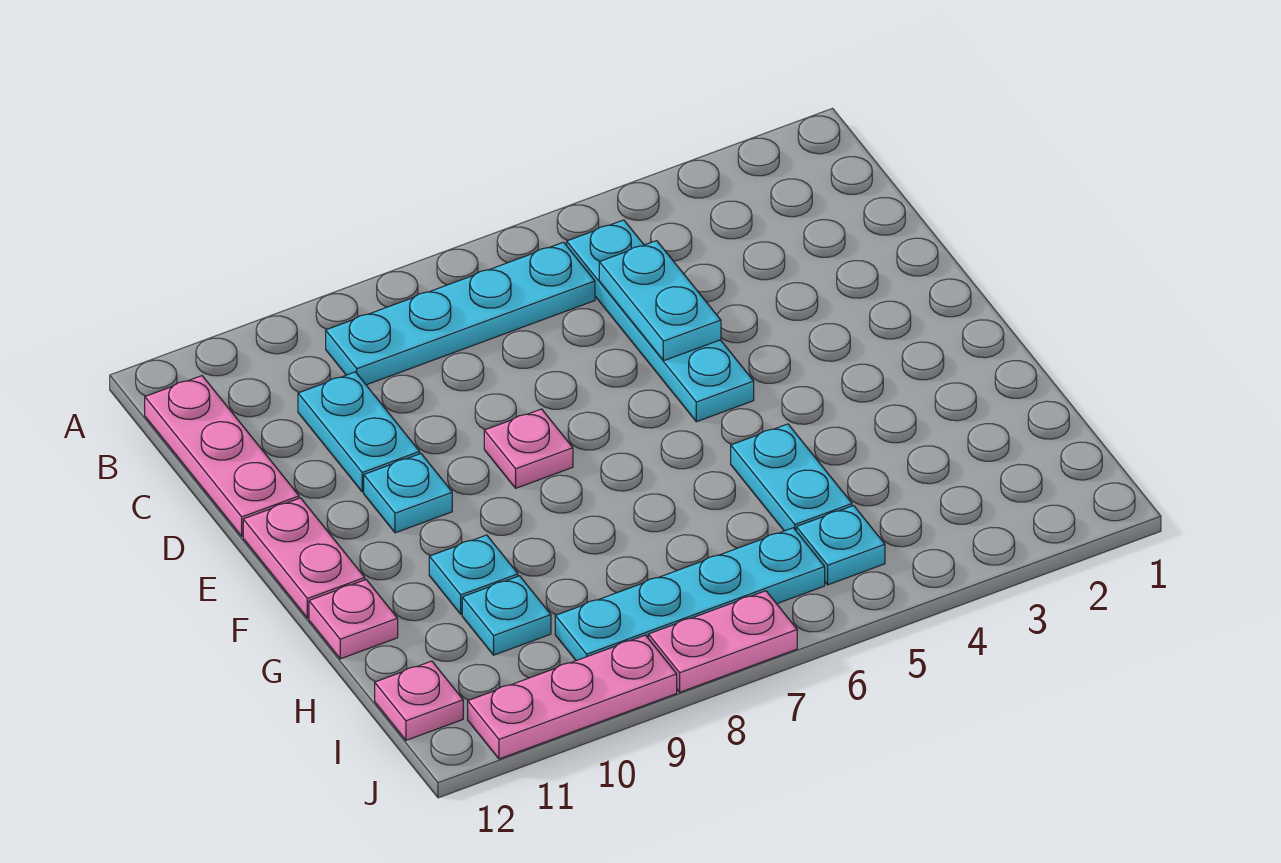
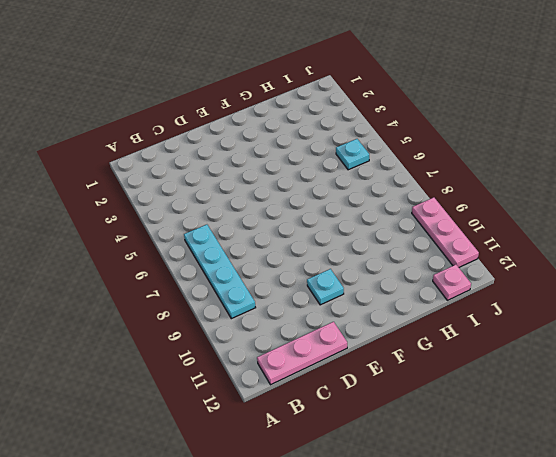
none -> cyan 1x4 plate [567,220,754,422]
none -> cyan 1x2 plate [298,372,420,492]
none -> pink 1x1 plate [484,409,573,488]

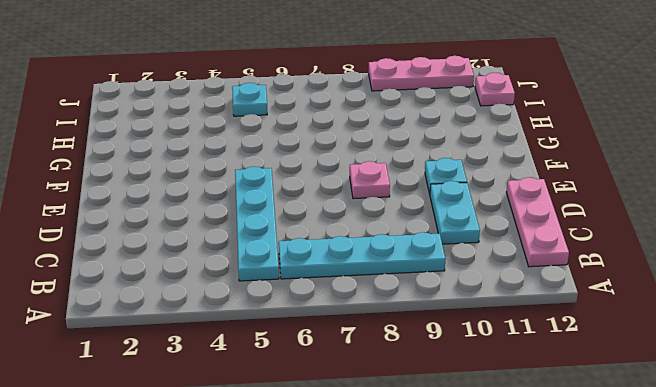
none -> pink 1x2 plate [243,498,365,618]
none -> cyan 1x2 plate [731,424,852,531]
none -> cyan 1x1 plate [429,535,518,614]

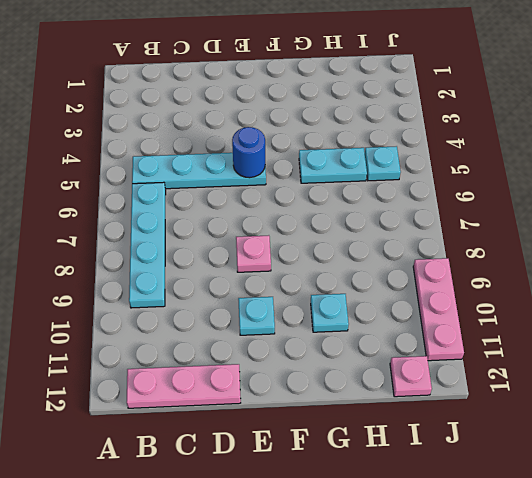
blue 1x1 round brick [232,127,265,178] -> none
none -> cyan 1x2 plate [298,372,420,492]
none -> pink 1x2 plate [243,498,365,618]
none -> pink 1x1 plate [309,580,398,659]

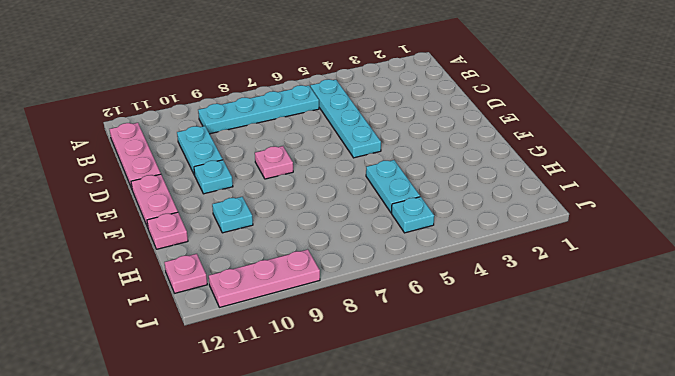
none -> cyan 1x1 plate [462,576,551,655]
none -> cyan 1x4 plate [555,528,825,661]
none -> pink 1x2 plate [648,591,797,692]

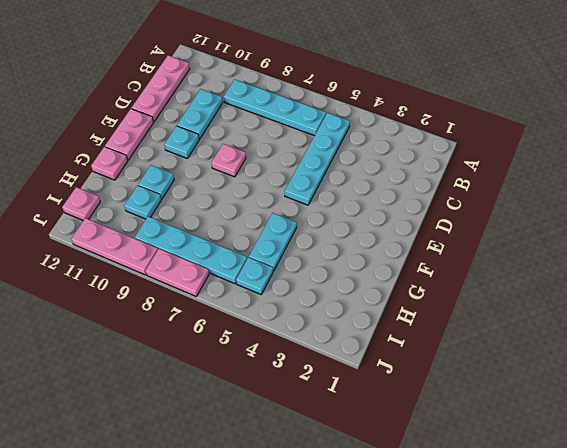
none -> cyan 1x2 plate [599,241,721,361]

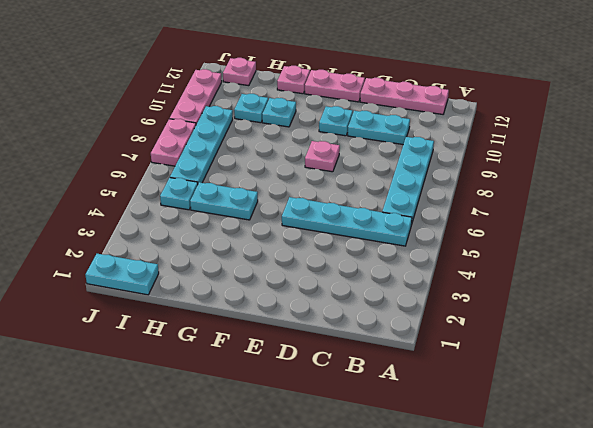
cyan 1x2 plate [85,254,159,295] -> cyan 1x2 plate moved to [599,241,721,361]

